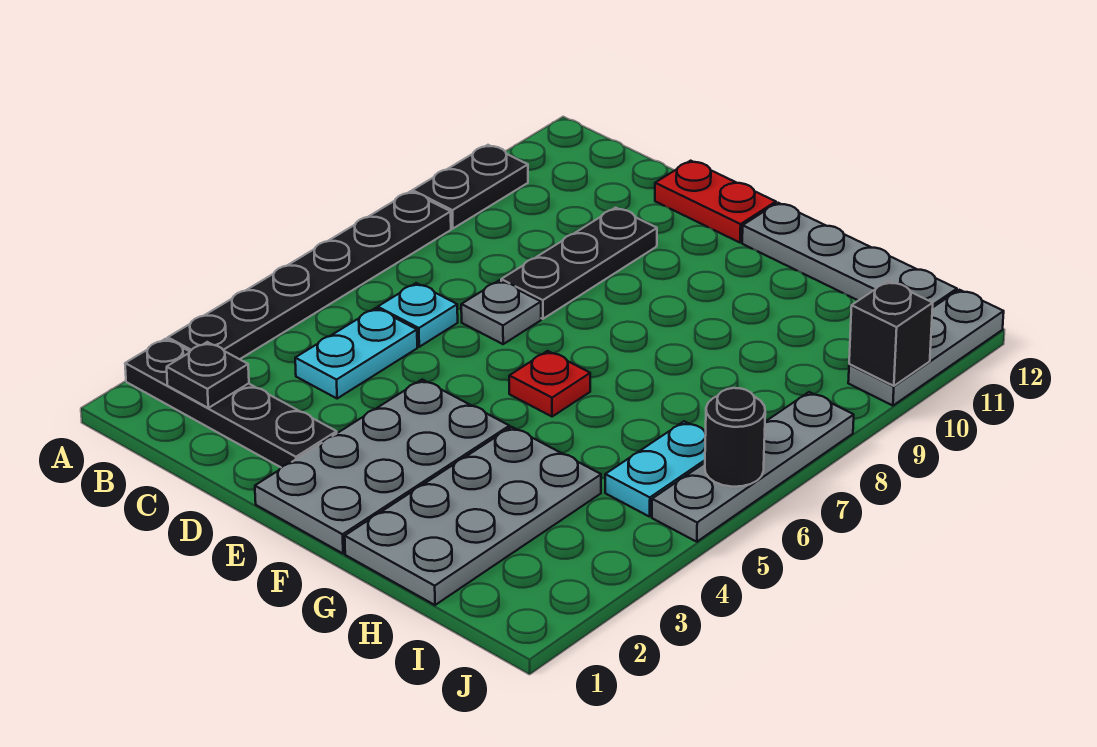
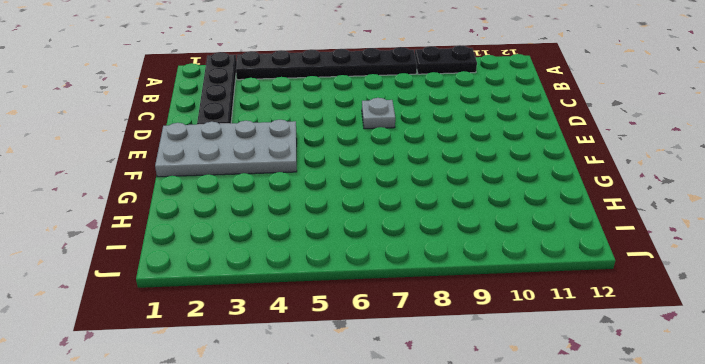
none -> cyan 1x2 plate [295,308,417,399]
none -> cyan 1x1 plate [378,283,458,347]
none -> black 1x3 plate [501,208,657,319]

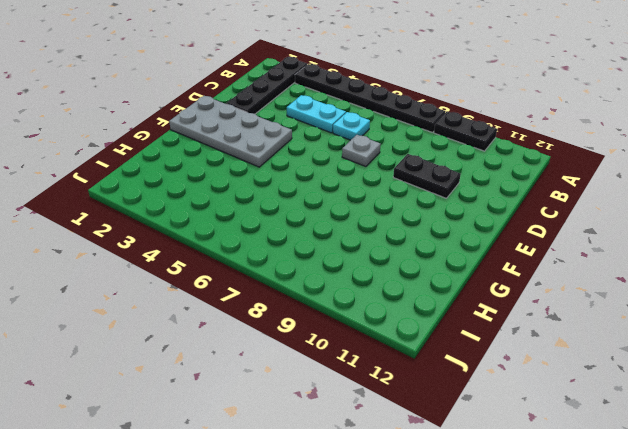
black 1x2 plate [393,154,461,198] -> black 1x3 plate [501,208,657,319]
none -> red 1x2 plate [655,161,776,243]
none -> red 1x1 plate [509,351,590,417]
none -> grey 1x4 plate [742,203,957,307]

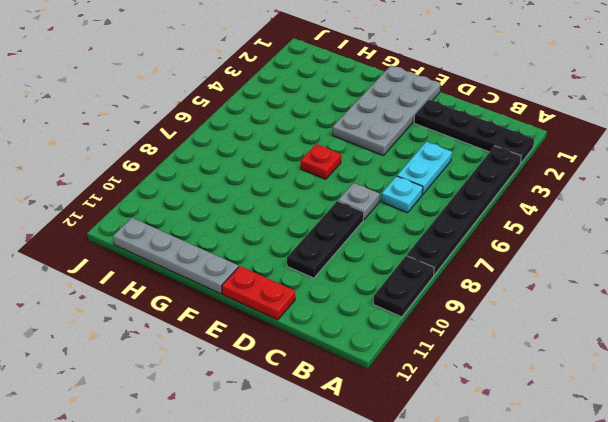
none -> grey 2x4 plate [345,427,601,605]
none -> cyan 1x2 plate [605,421,706,517]
none -> grey 1x4 plate [652,392,854,542]

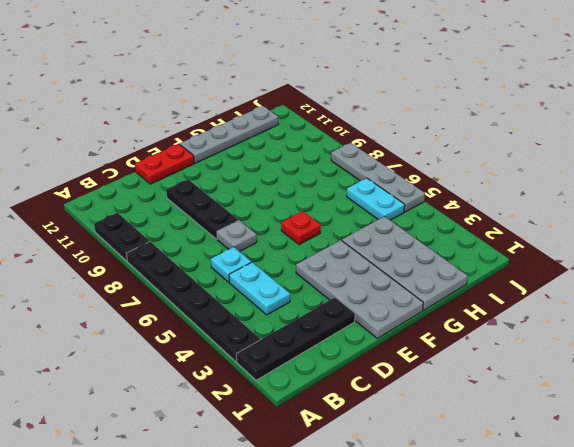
none -> grey 1x3 plate [848,290,1004,406]
none -> black 1x1 plate [167,342,249,408]
none -> black 1x1 round brick [705,388,765,487]

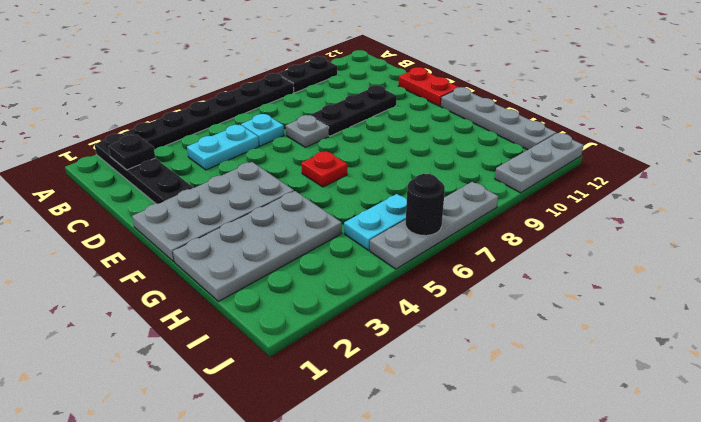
none -> black 1x1 brick [849,281,933,386]

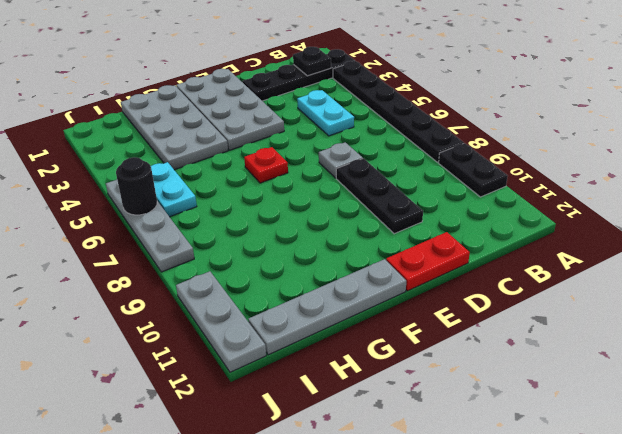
none -> cyan 1x1 plate [378,283,458,347]
none -> black 1x1 brick [849,281,933,386]

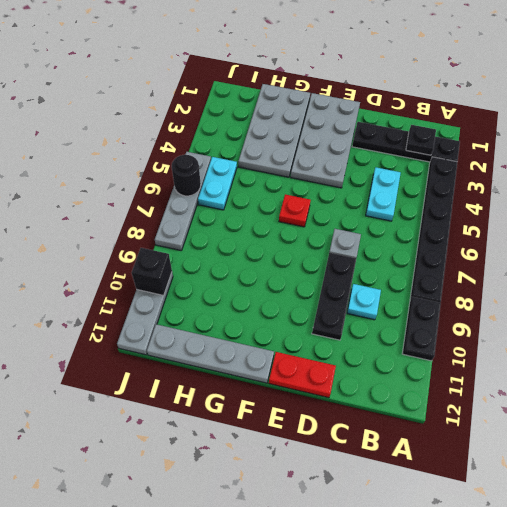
cyan 1x1 plate [347,284,381,320] -> cyan 1x1 plate moved to [378,283,458,347]

